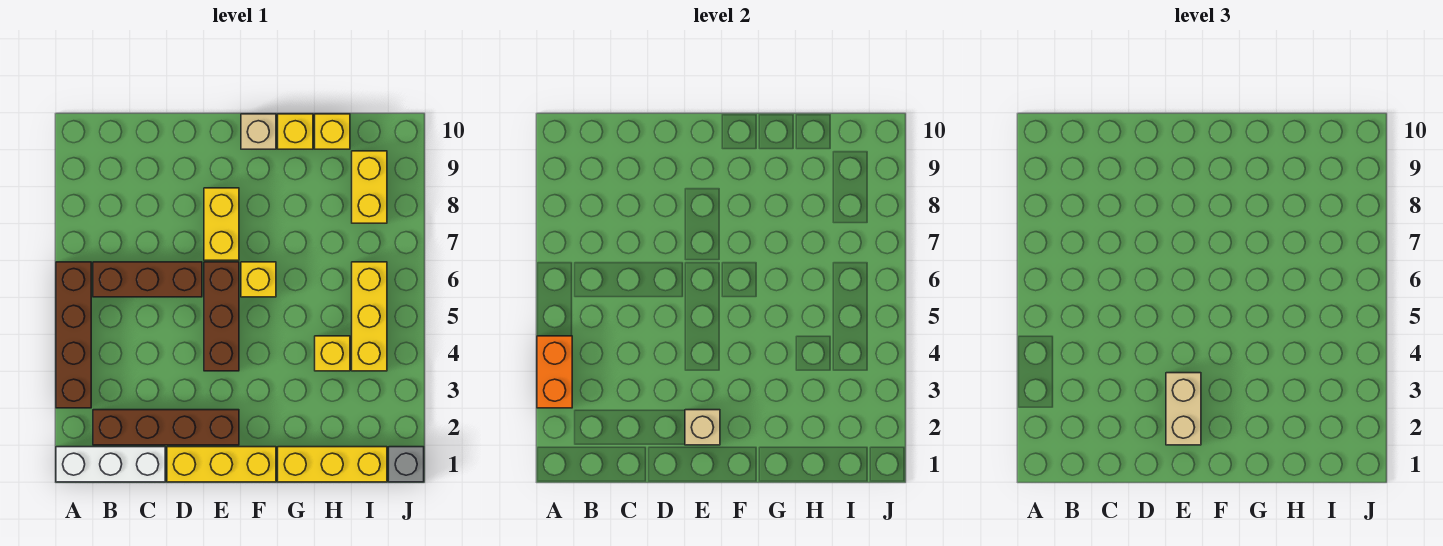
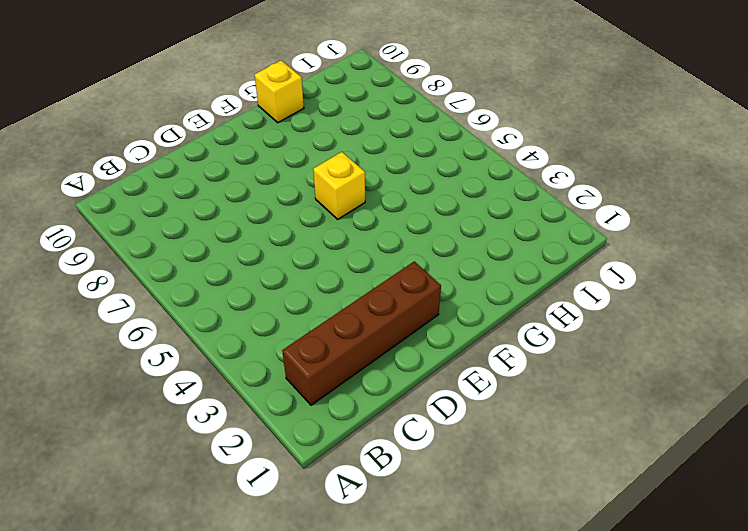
none -> white 1x3 brick [56,447,165,482]
none -> brown 1x4 brick [56,262,91,408]
none -> brown 1x3 brick [93,262,202,297]

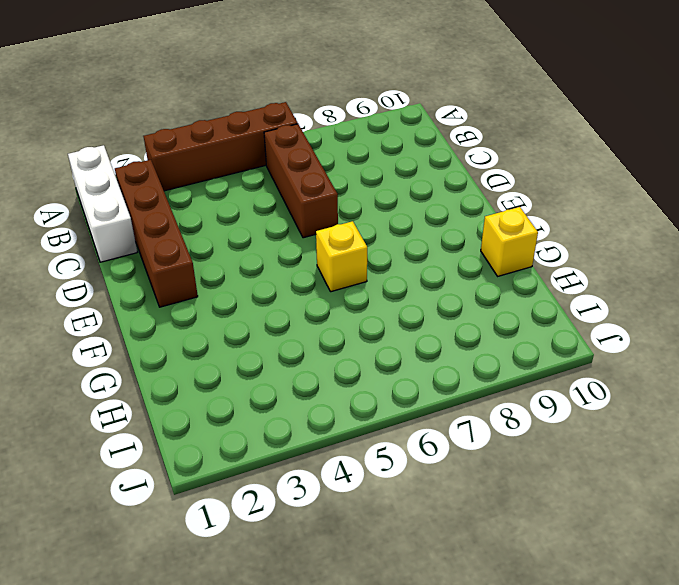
none -> yellow 1x3 brick [167,447,276,482]
none -> brown 1x3 brick [204,262,239,371]
none -> yellow 1x2 brick [204,188,239,260]

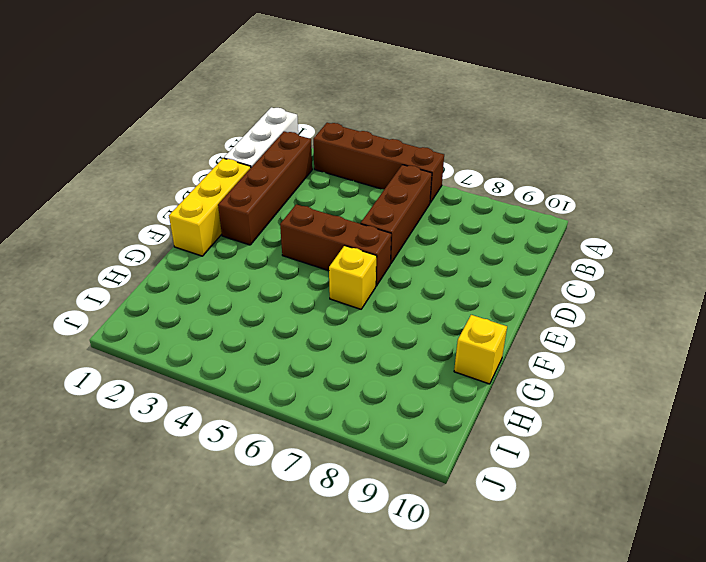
none -> yellow 1x2 brick [204,188,239,260]
none -> tan 1x1 brick [241,114,276,149]
none -> yellow 1x3 brick [278,447,387,482]

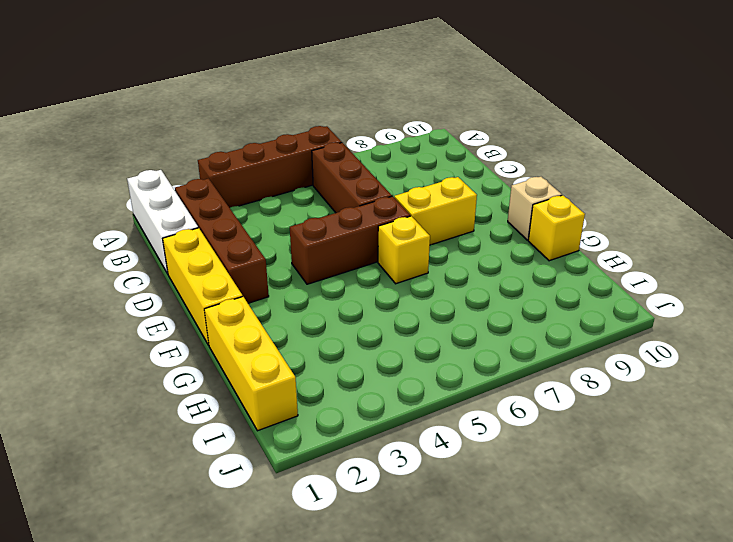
none -> yellow 1x1 brick [315,336,350,371]
none -> yellow 1x1 brick [315,114,350,149]
none -> yellow 1x3 brick [352,262,387,371]

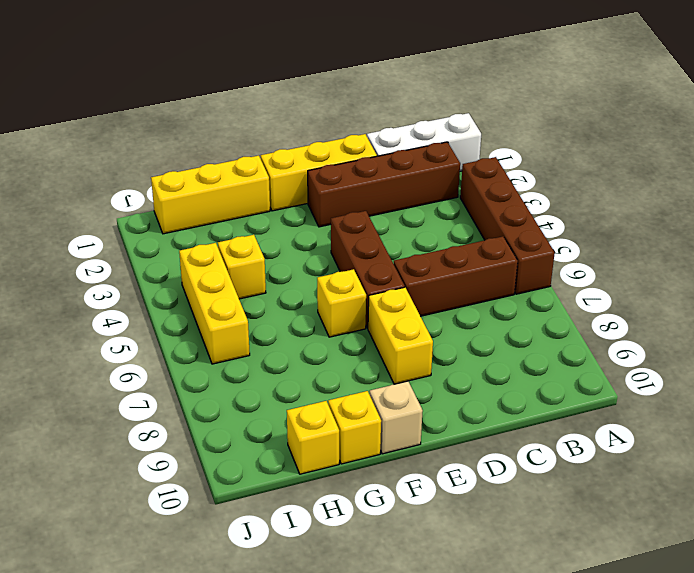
none -> yellow 1x2 brick [352,151,387,223]
none -> grey 1x1 brick [389,447,424,482]
none -> orange 1x2 brick [537,336,572,408]

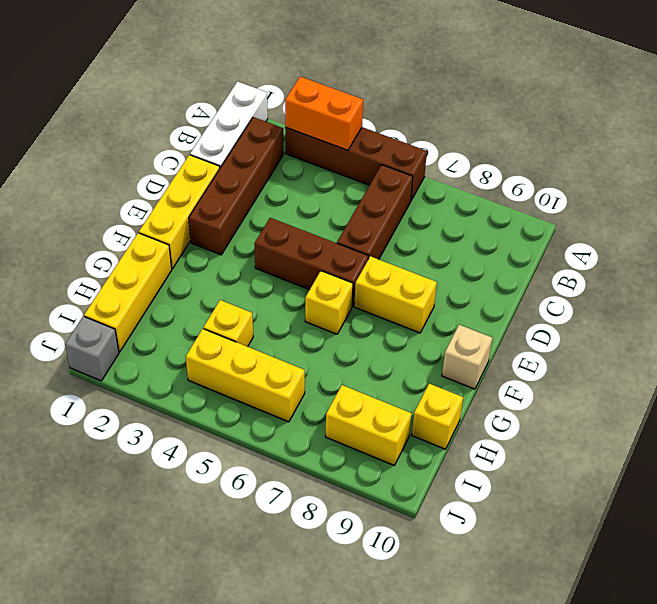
none -> yellow 1x1 brick [278,114,313,149]
none -> tan 1x1 brick [685,410,720,445]
none -> tan 1x2 brick [1166,373,1201,445]

